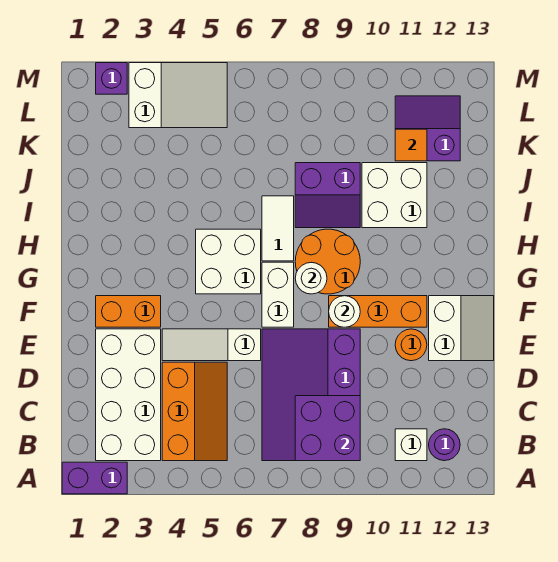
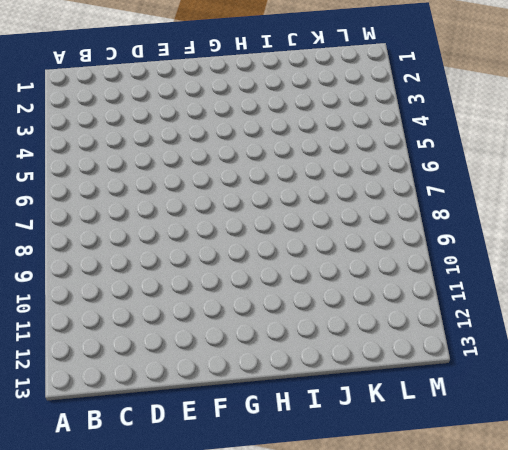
none -> purple 1x2 brick [62,462,127,494]
none -> white 2x4 brick [96,329,161,461]
none -> orange 2x3 slope [162,362,227,461]

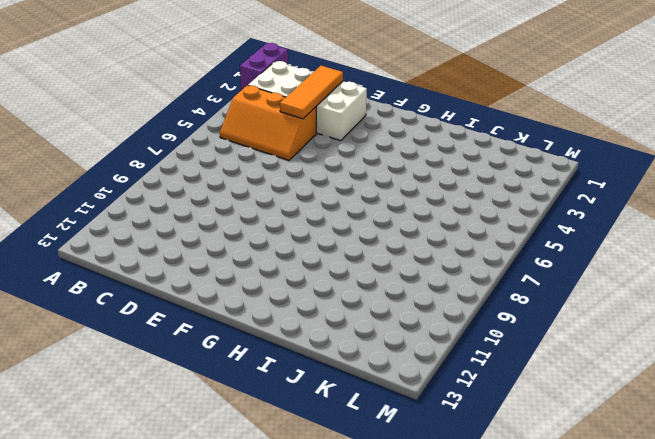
orange 1x3 tile [280,66,343,119] -> none
none -> purple 3x4 slope [262,329,360,461]
none -> white 1x1 brick [395,429,427,461]
none -> purple 1x1 round brick [429,429,460,461]

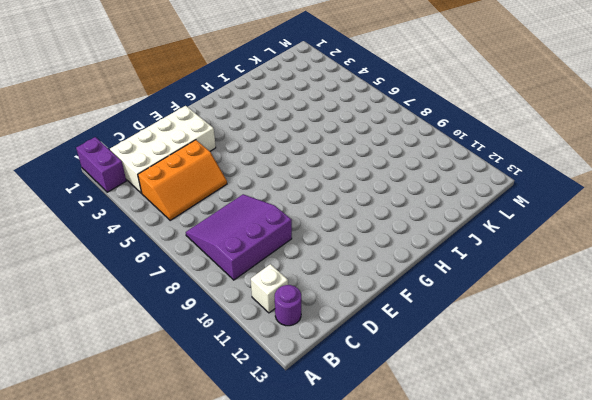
purple 3x3 slope [186,194,292,280] -> purple 3x4 slope [262,329,360,461]
none -> white 1x3 slope [162,329,261,361]
none -> orange 1x1 round brick [395,329,427,361]
none -> white 2x2 slope [429,296,494,361]

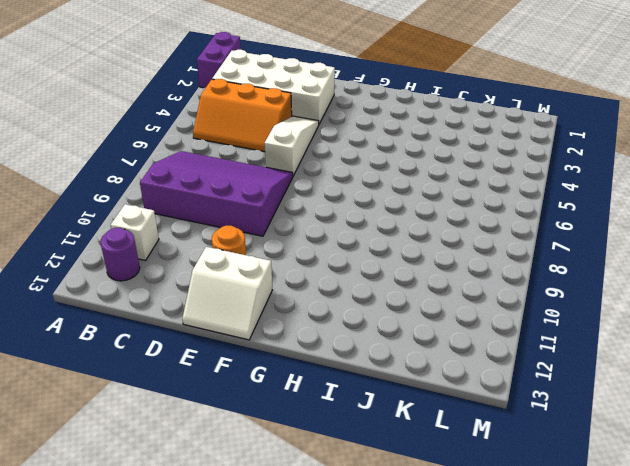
none -> orange 1x2 brick [96,296,161,327]
none -> white 1x2 brick [262,262,294,327]
none -> orange 1x3 brick [329,296,427,327]

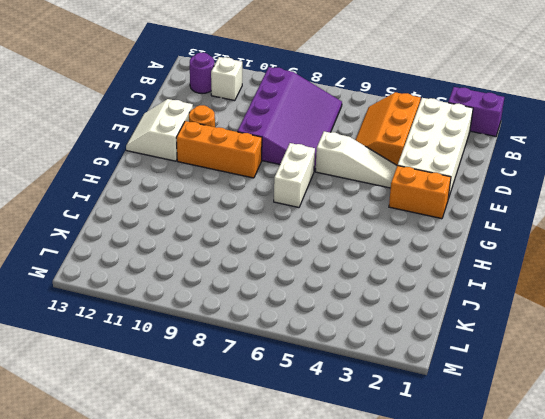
none -> white 2x2 brick [196,229,261,294]
none -> orange 2x2 round brick [295,229,360,294]
none -> white 1x2 tile [262,196,294,261]

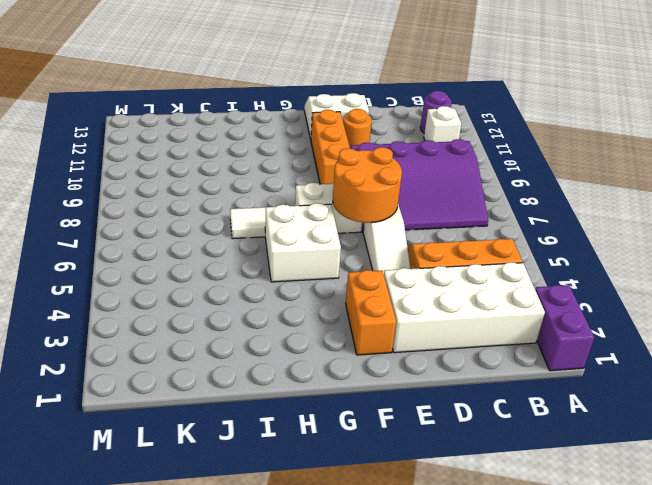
orange 2x2 round brick [333,147,402,223] -> orange 2x2 round brick moved to [295,229,360,294]
none -> purple 2x2 slope [295,163,360,228]
none -> white 2x2 brick [362,163,427,228]
none -> purple 2x2 slope [395,96,460,161]

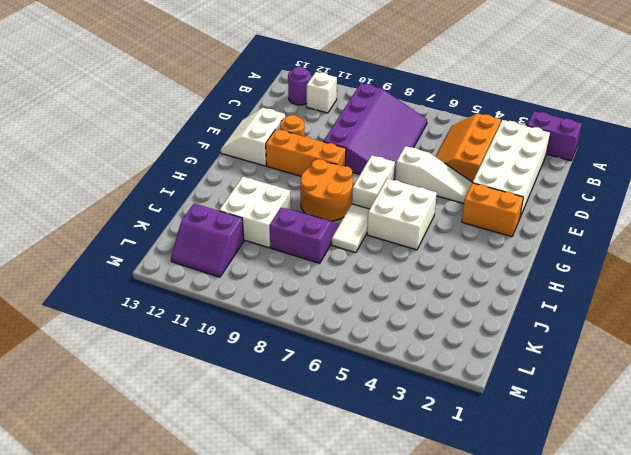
none -> white 2x3 slope [129,63,227,128]
none -> purple 1x1 brick [96,63,127,94]
none -> purple 2x2 brick [295,396,360,461]

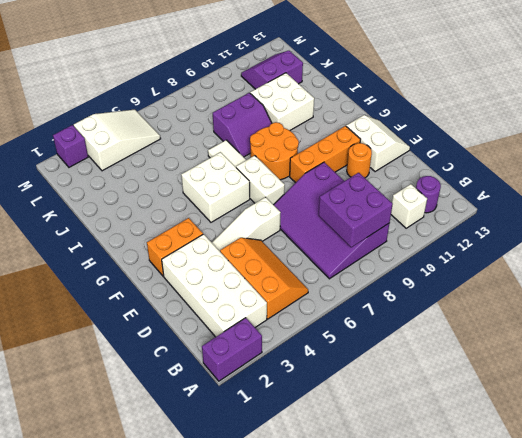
none -> white 1x1 round brick [329,296,360,327]
none -> white 1x1 round brick [295,262,327,294]
none -> orange 1x1 tile [395,129,427,161]

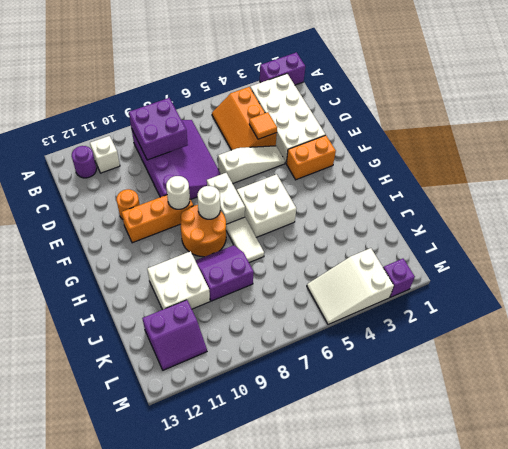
orange 1x1 tile [249,112,277,139] -> orange 1x1 tile moved to [395,129,427,161]
none -> white 2x2 slope [429,296,494,361]

